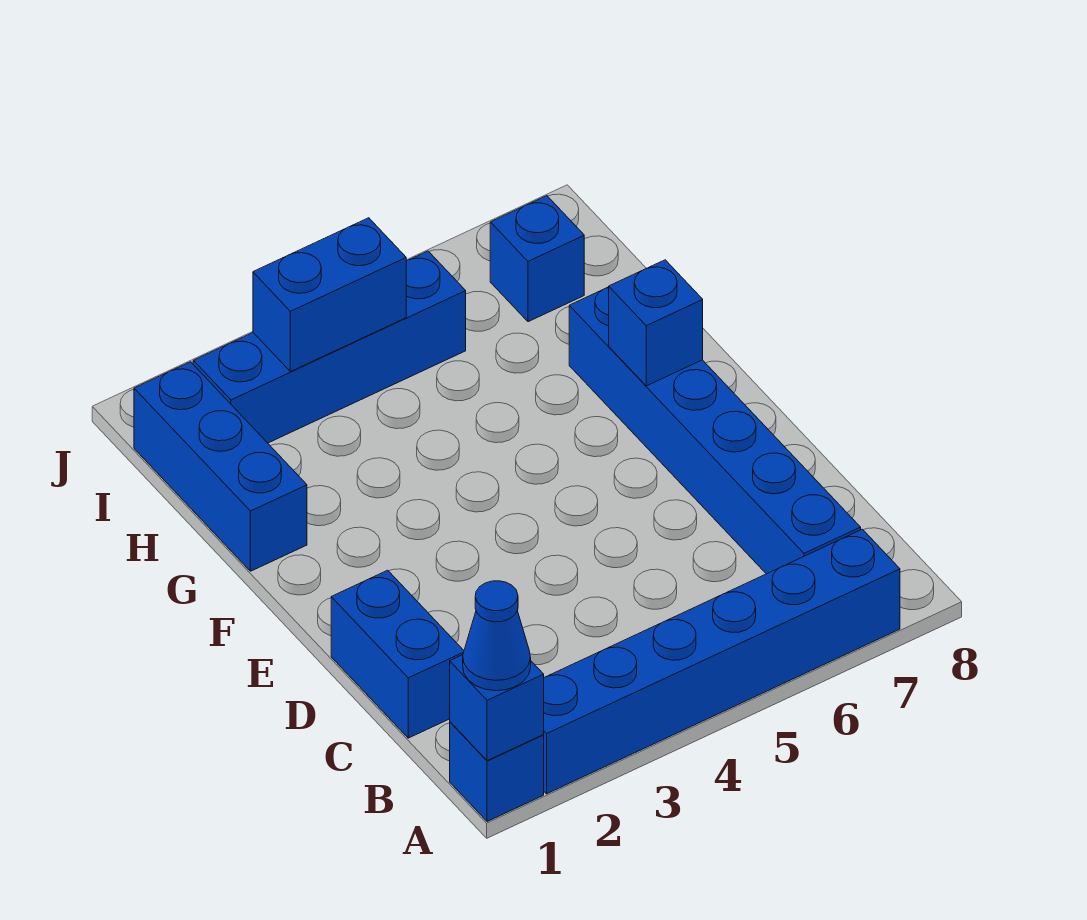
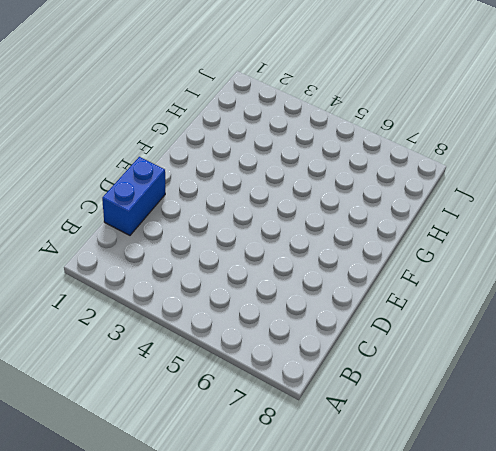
none -> blue 1x1 brick [450,722,544,822]
none -> blue 1x6 brick [544,529,900,794]

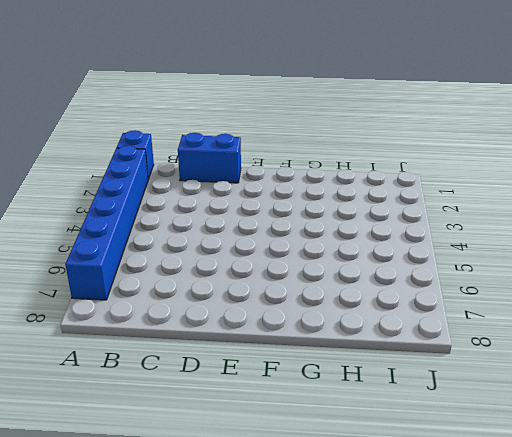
none -> blue 1x6 brick [569,287,861,574]
none -> blue 1x3 brick [134,362,307,571]

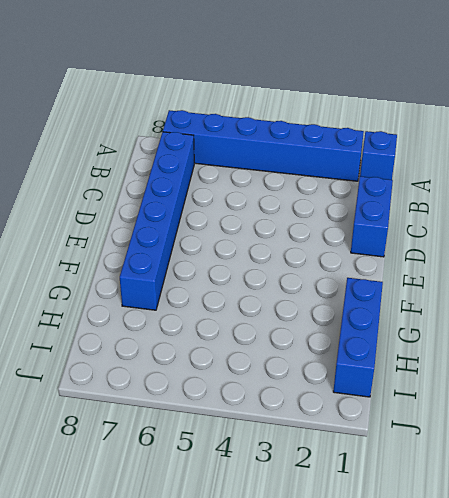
none -> blue 1x4 brick [193,251,466,443]
none -> blue 1x1 brick [490,196,584,322]

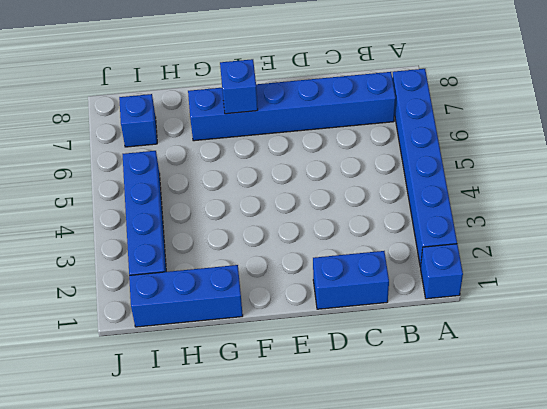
none -> blue 1x1 brick [450,655,544,761]
none -> blue 1x2 brick [253,218,406,372]

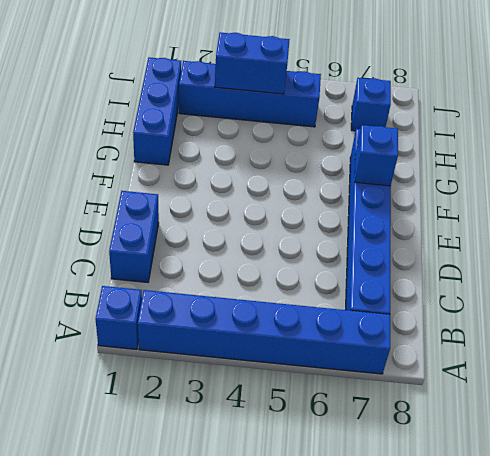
none -> blue 1x1 brick [450,655,544,761]
none -> blue 1x1 cone [463,581,531,691]

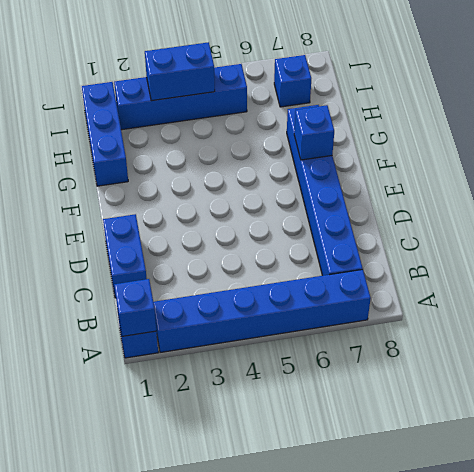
none -> blue 1x1 cone [463,581,531,691]

